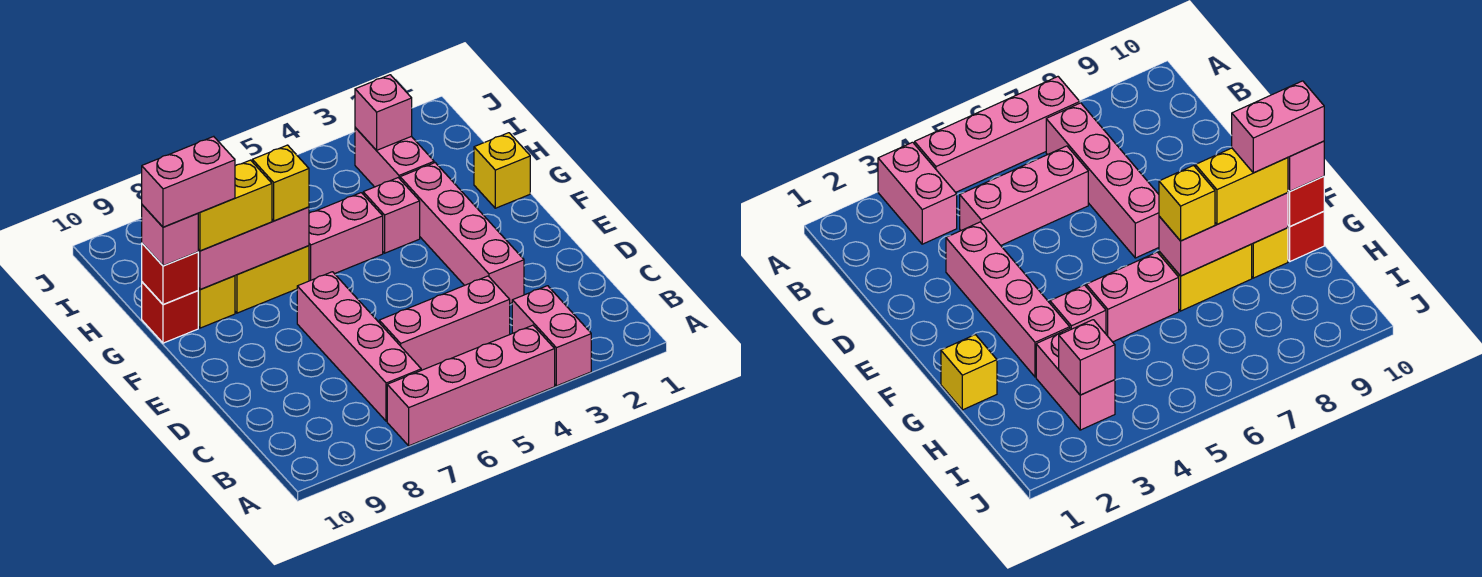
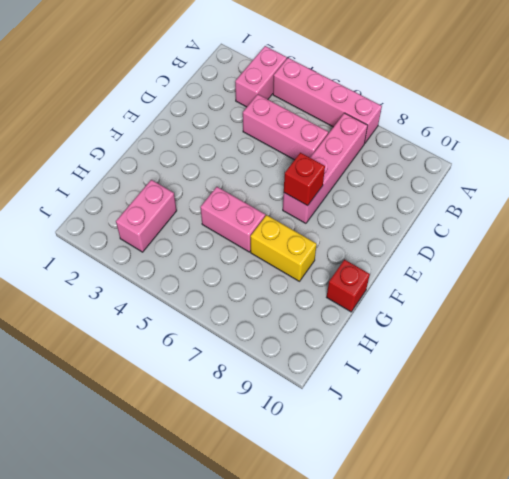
red 1x1 brick [284,153,325,206] -> red 1x1 brick moved to [142,244,198,304]
none -> pink 1x4 brick [400,163,524,304]
none -> yellow 1x1 brick [474,133,530,208]
none -> pink 1x1 brick [363,178,420,253]

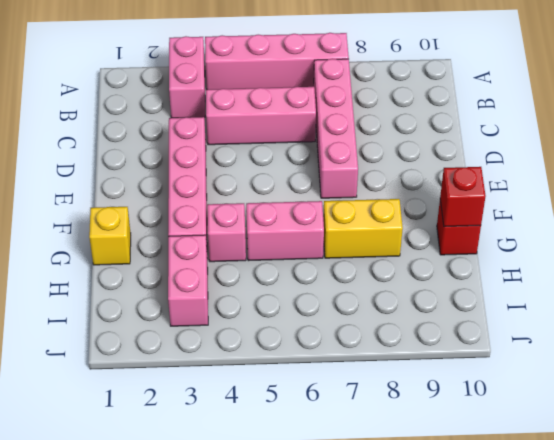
none -> yellow 1x1 brick [198,276,235,328]
none -> pink 1x3 brick [198,207,309,290]
none -> pink 1x1 brick [355,75,412,150]

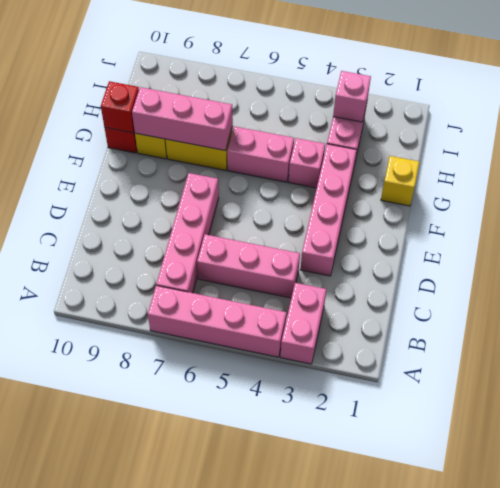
none -> yellow 1x1 brick [252,145,309,221]
none -> yellow 1x2 brick [198,160,272,251]
none -> pink 1x1 brick [142,205,198,266]

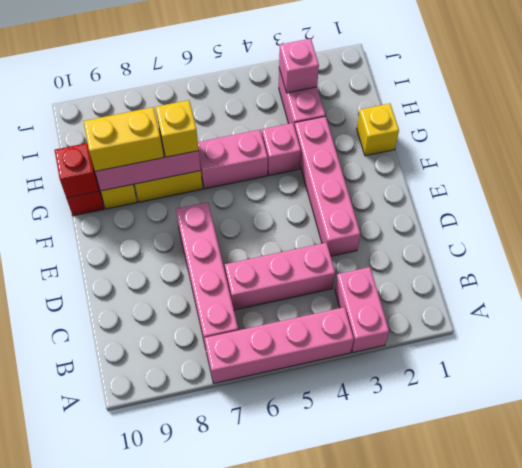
none -> pink 1x1 brick [142,205,198,266]
none -> pink 1x2 brick [142,136,235,227]

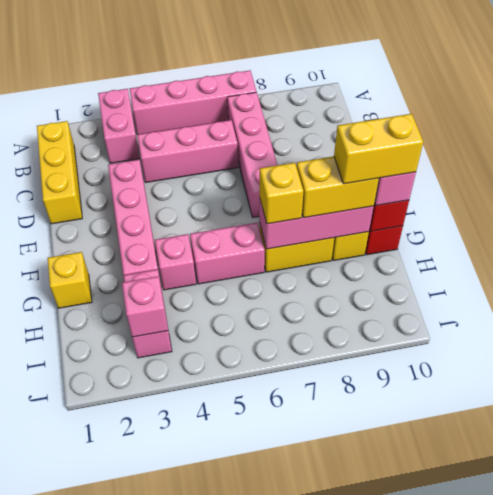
yellow 1x3 brick [37,121,82,224] -> none
yellow 1x2 brick [334,114,423,184] -> pink 1x2 brick [142,136,235,227]

